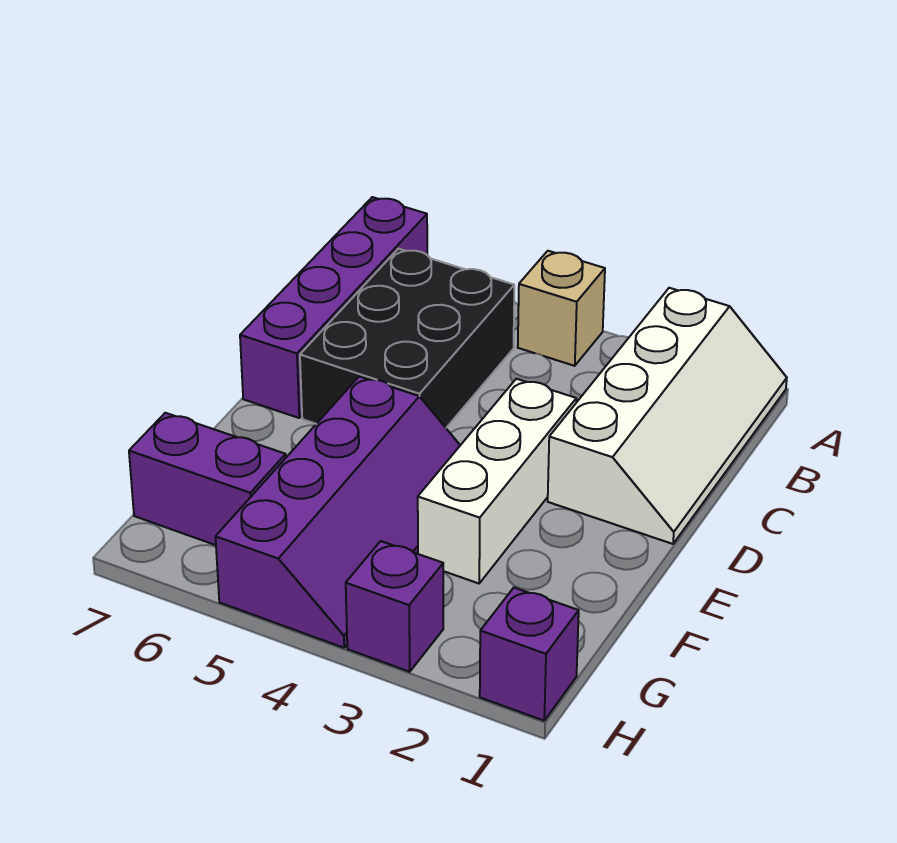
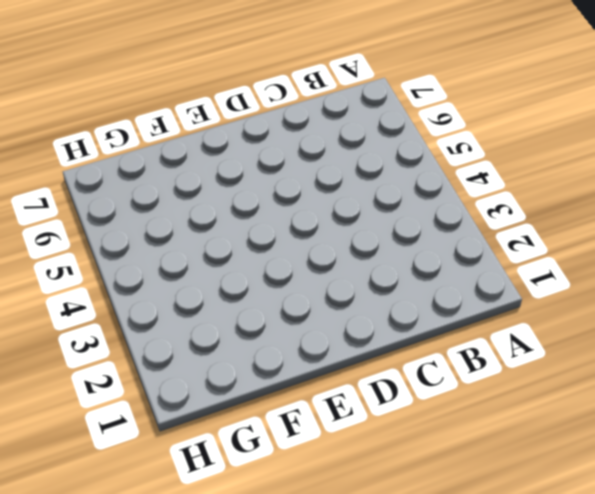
none -> white 2x4 slope [548,288,787,544]
none -> tan 1x1 brick [518,251,605,366]

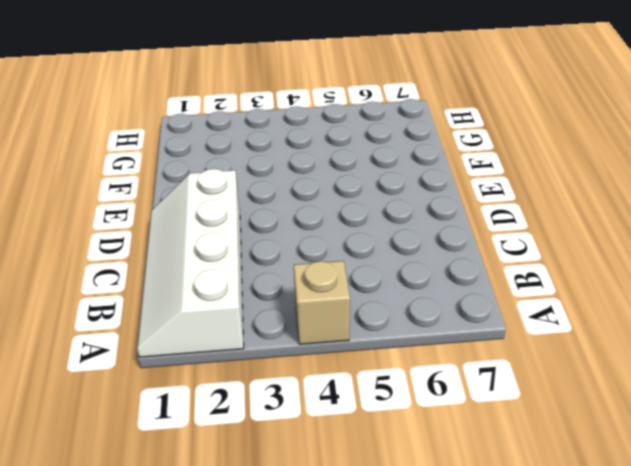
none -> purple 1x4 brick [240,197,427,418]
none -> black 2x3 brick [300,249,514,428]

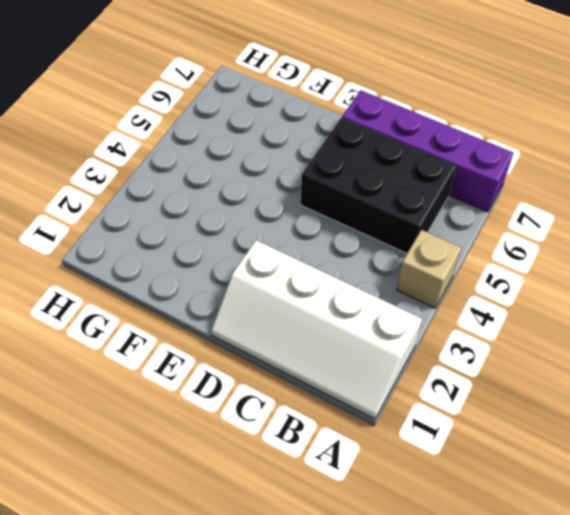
none -> white 1x3 brick [418,379,576,583]
none -> purple 2x4 slope [216,376,460,648]

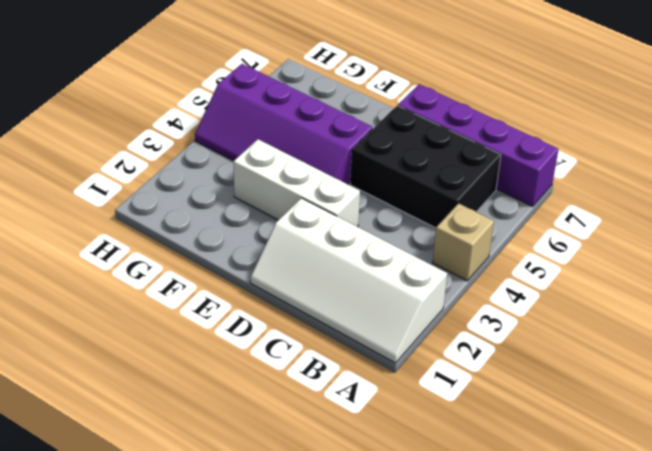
none -> purple 1x2 brick [129,413,286,545]
none -> purple 1x1 brick [480,588,579,721]

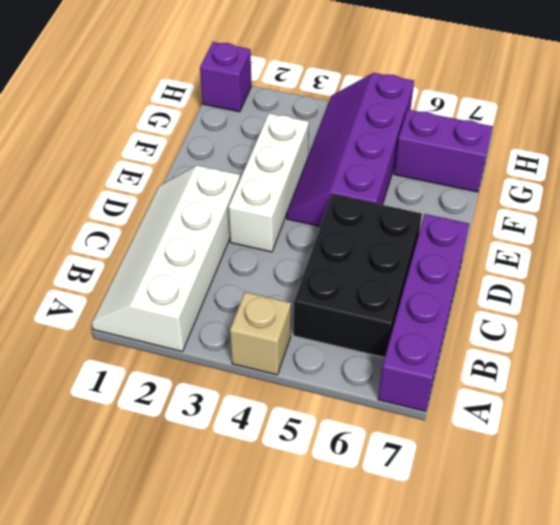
none -> purple 1x1 brick [346,541,443,672]

